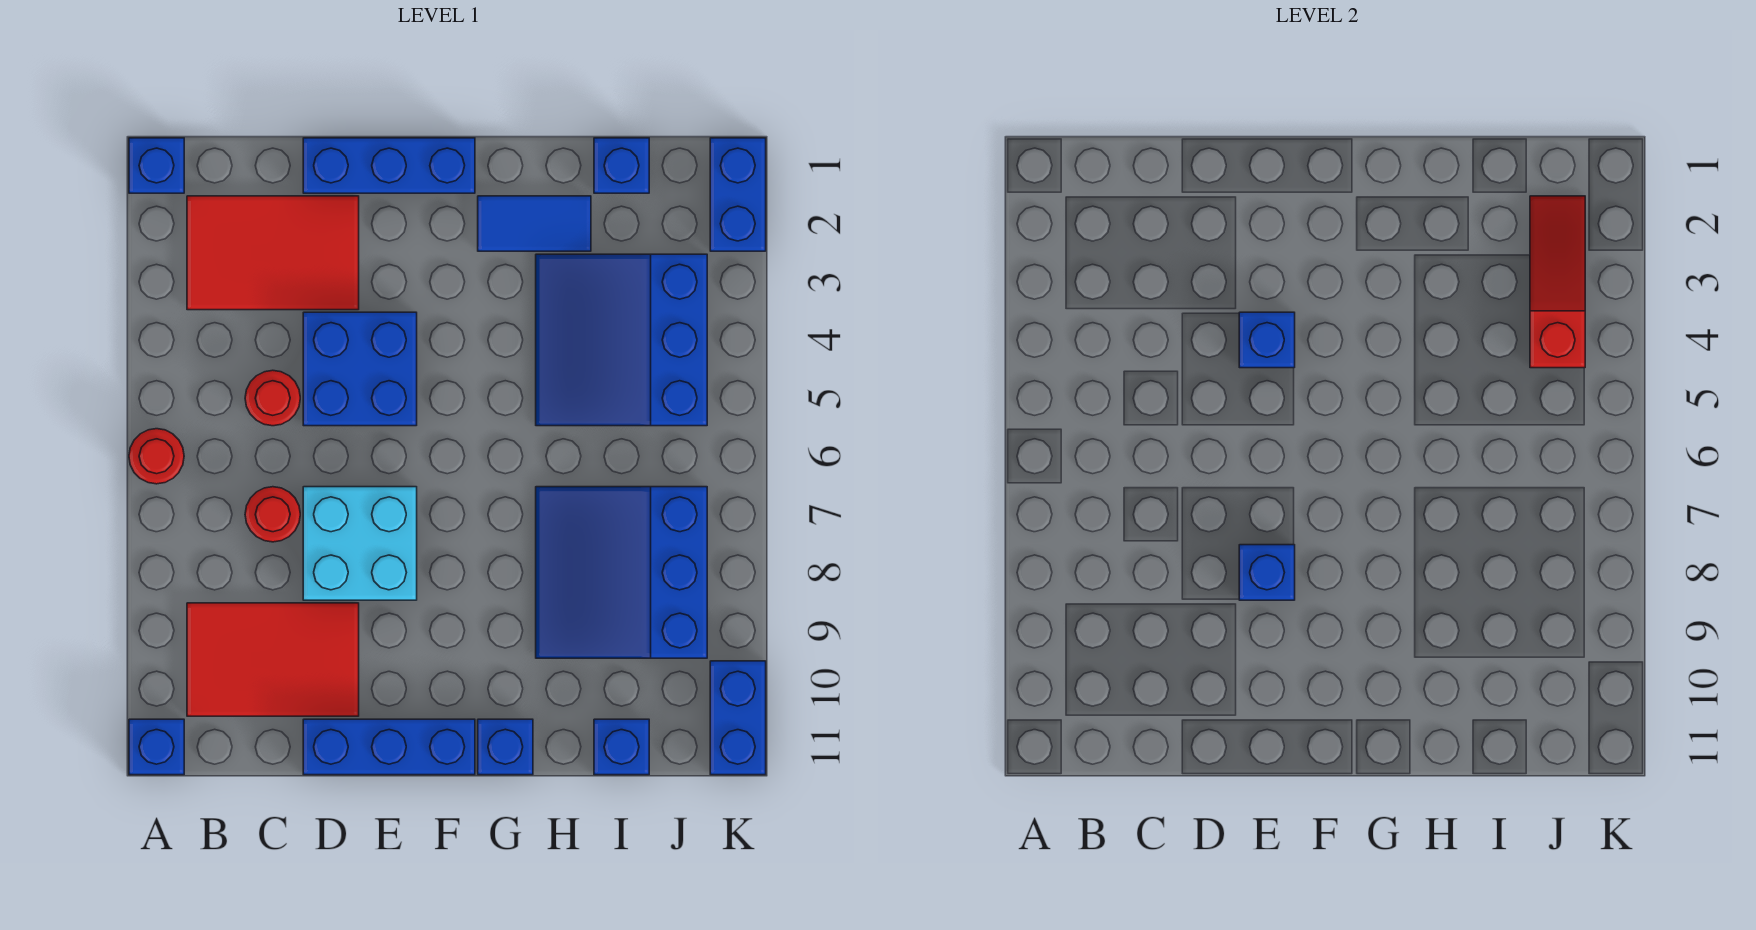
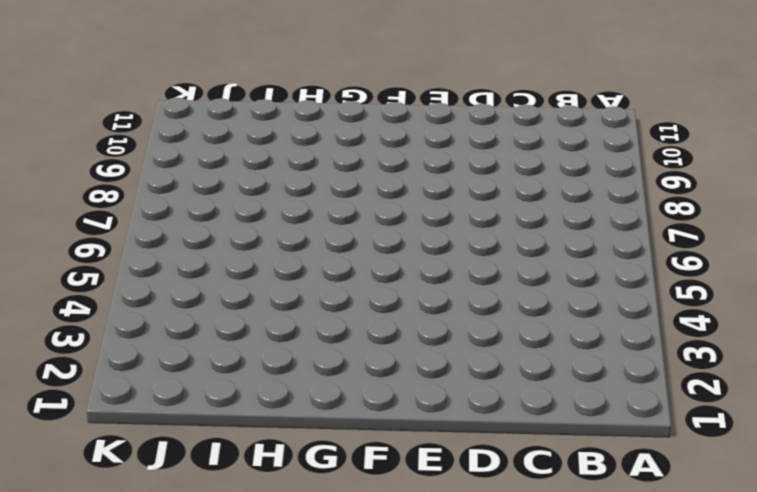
none -> blue 1x1 brick [129,138,184,193]
none -> red 1x1 round brick [129,429,184,484]
none -> blue 1x1 brick [129,719,184,775]

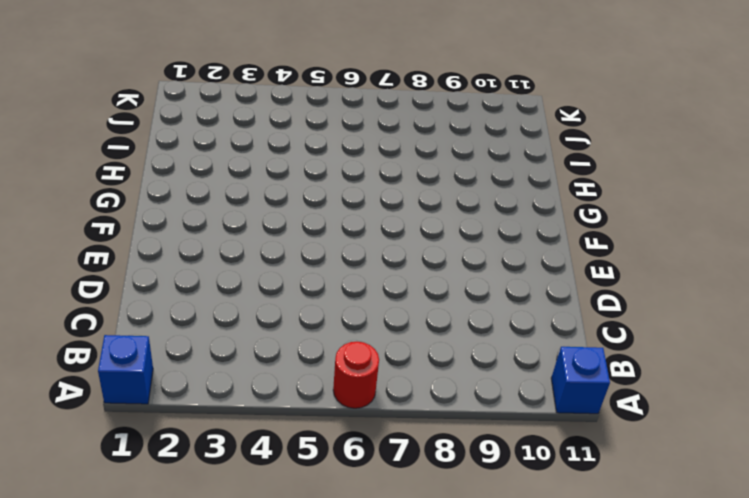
none -> red 2x3 tile [187,196,359,310]
none -> red 2x3 tile [187,603,359,716]
none -> red 1x1 round brick [245,370,300,426]

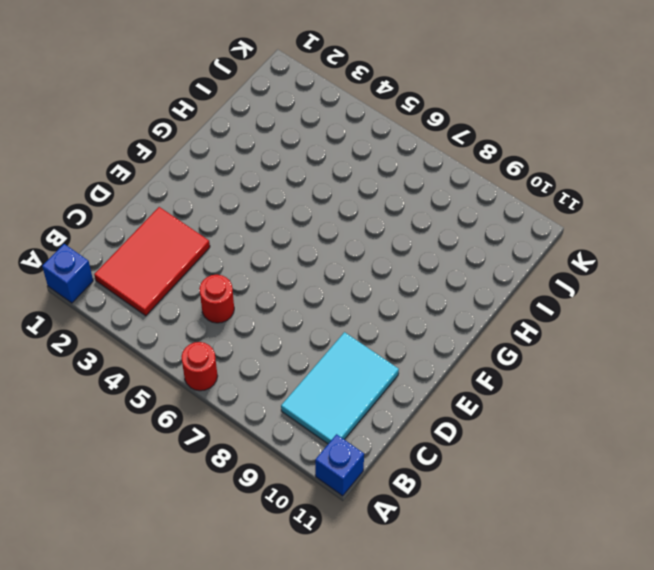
cyan 2x3 tile [281,332,399,444] -> red 2x3 tile [187,603,359,716]
none -> red 1x1 round brick [245,487,300,542]
none -> blue 1x3 brick [303,138,475,193]
none -> blue 2x2 brick [303,312,417,426]

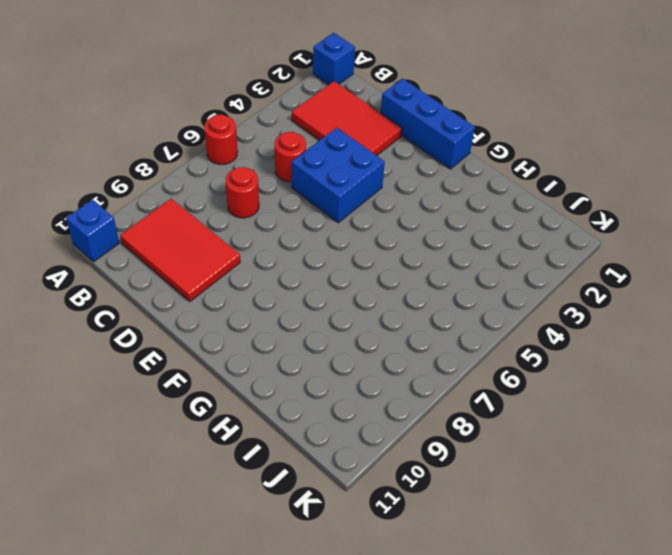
none -> cyan 2x2 brick [303,487,417,600]
none -> blue 1x3 brick [303,719,475,775]
none -> blue 1x2 tile [478,196,591,251]

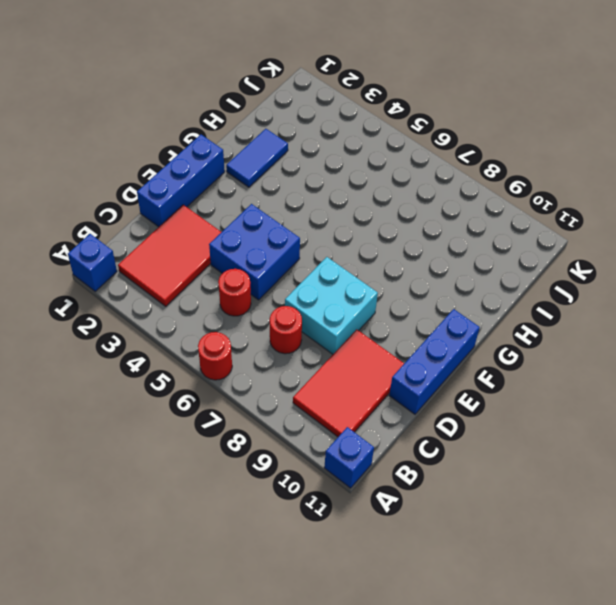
none -> blue 1x1 brick [478,719,533,775]
none -> blue 3x3 slope [536,254,707,426]
none -> blue 3x3 slope [536,487,707,658]

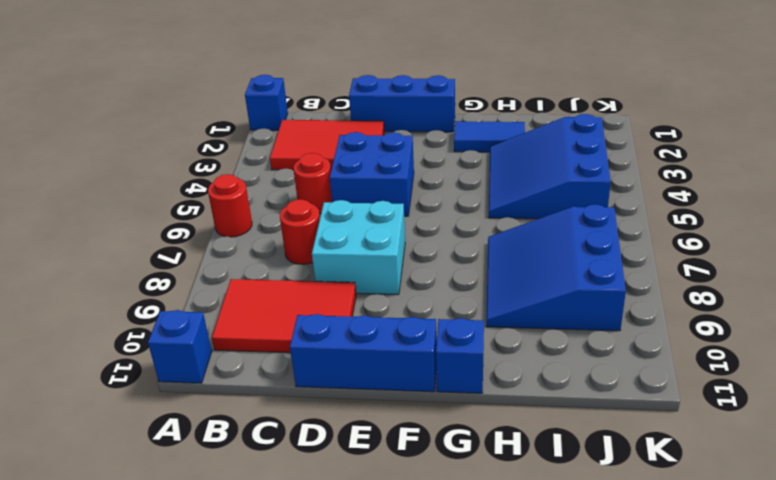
none -> blue 1x1 brick [594,138,649,193]
none -> blue 1x1 brick [594,719,649,775]
none -> blue 1x2 brick [710,138,766,251]

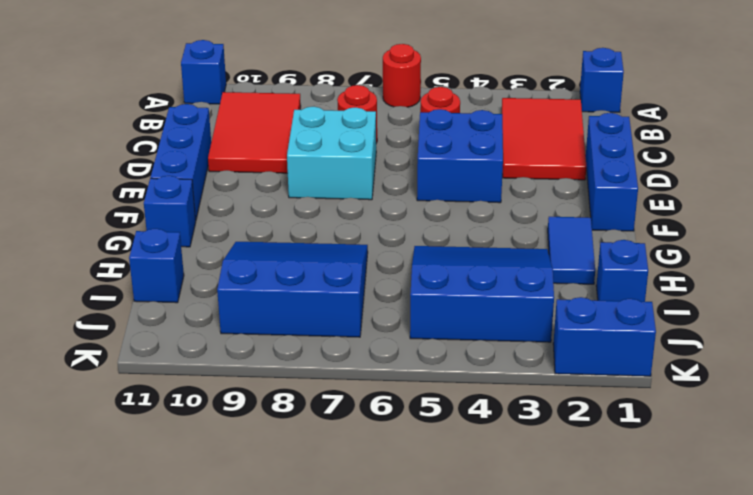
none -> blue 1x2 brick [710,661,766,775]
none -> blue 1x1 brick [1239,312,1295,368]
none -> blue 1x1 brick [1239,545,1295,600]

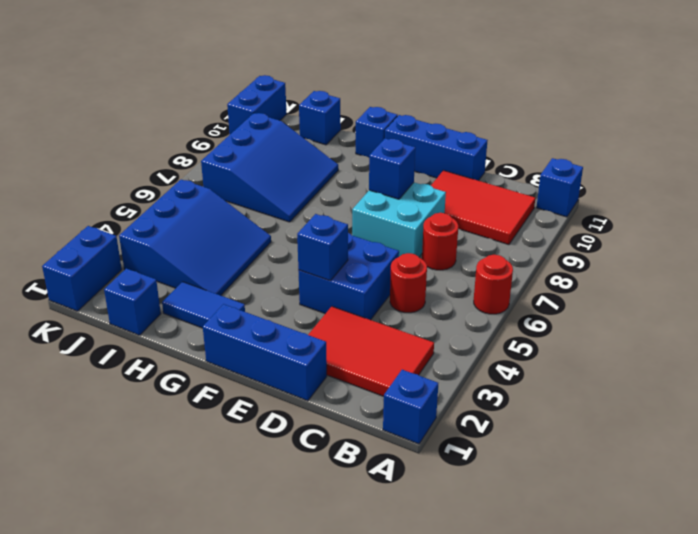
none -> red 1x3 slope [1530,196,1585,368]

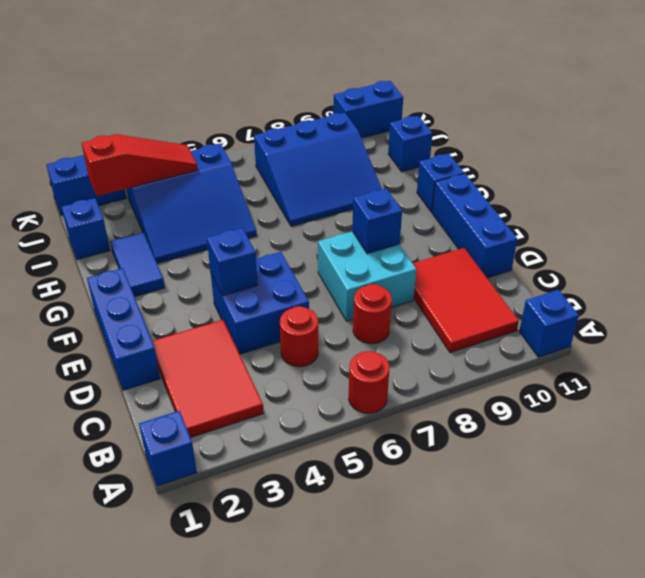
red 1x3 slope [82,134,198,196] -> red 1x3 slope turned to [1530,196,1585,368]

